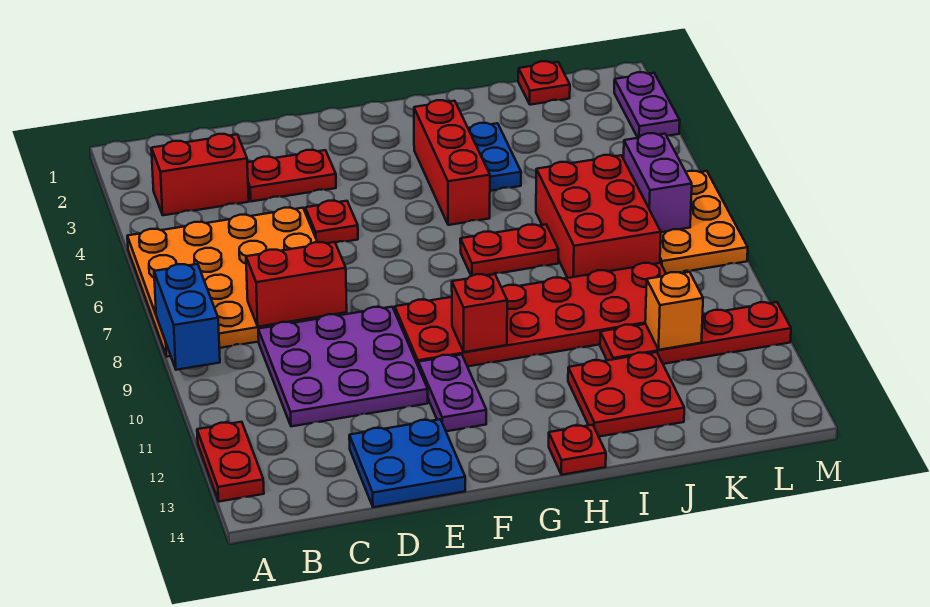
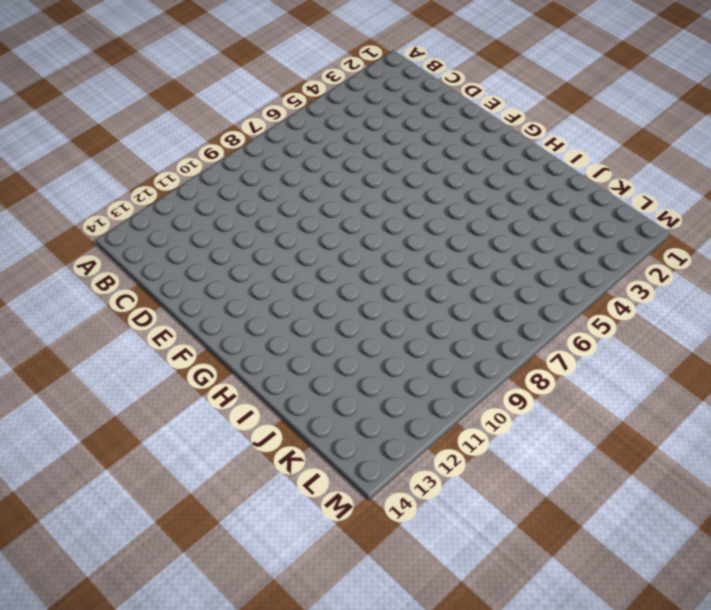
none -> orange 4x4 plate [127,208,347,357]
none -> red 1x2 plate [197,422,264,502]
none -> red 1x2 brick [151,134,249,215]

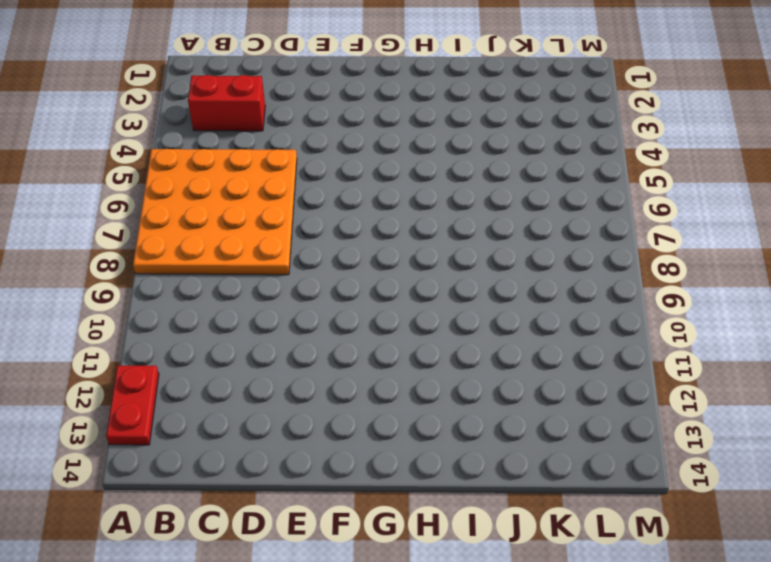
none -> purple 3x3 plate [258,307,428,426]
none -> red 1x2 plate [247,150,336,201]
none -> blue 2x2 plate [349,419,465,507]

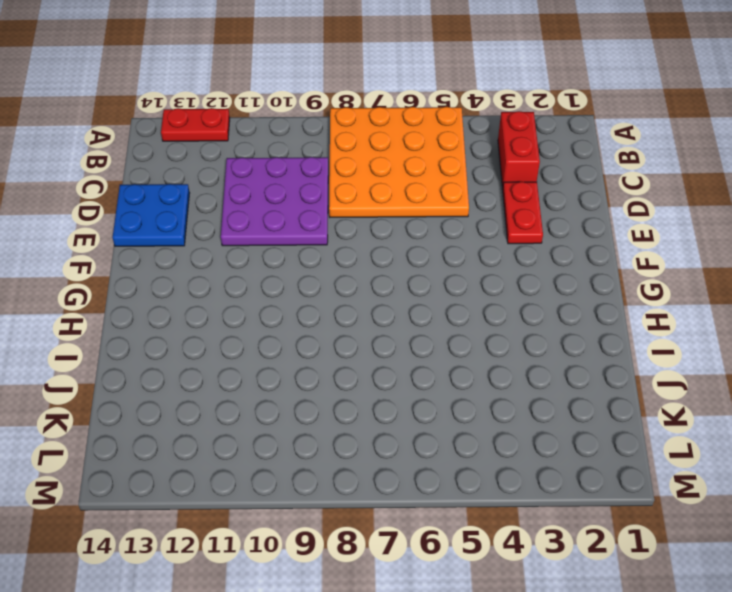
none -> red 1x1 plate [305,201,358,243]
none -> red 2x6 plate [395,263,666,367]
none -> purple 1x2 plate [418,355,486,431]

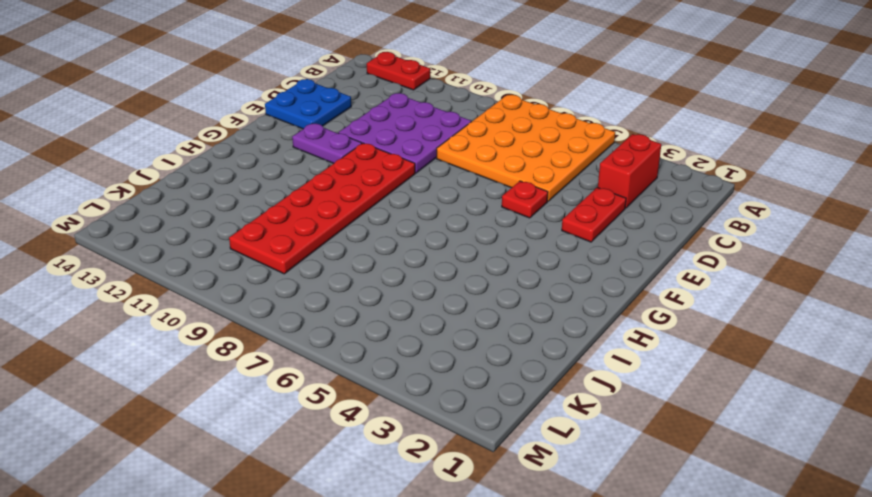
none -> red 1x3 brick [414,100,490,225]
none -> red 1x2 plate [460,225,559,276]
none -> red 1x1 plate [549,425,606,475]

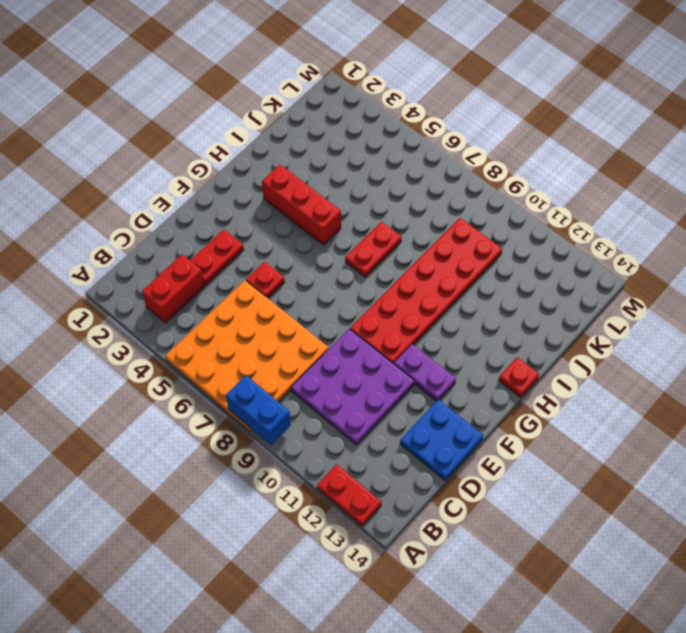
none -> blue 1x2 plate [468,123,521,191]
none -> red 2x2 plate [568,352,684,437]
none -> red 2x3 brick [536,155,661,278]

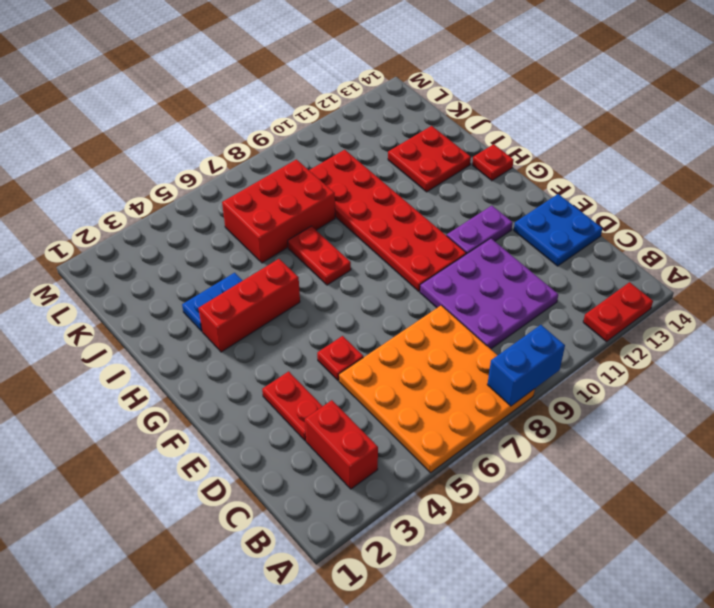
none -> red 1x4 plate [600,302,791,364]
none -> red 1x1 plate [518,61,570,105]
none -> orange 2x3 plate [660,171,748,274]

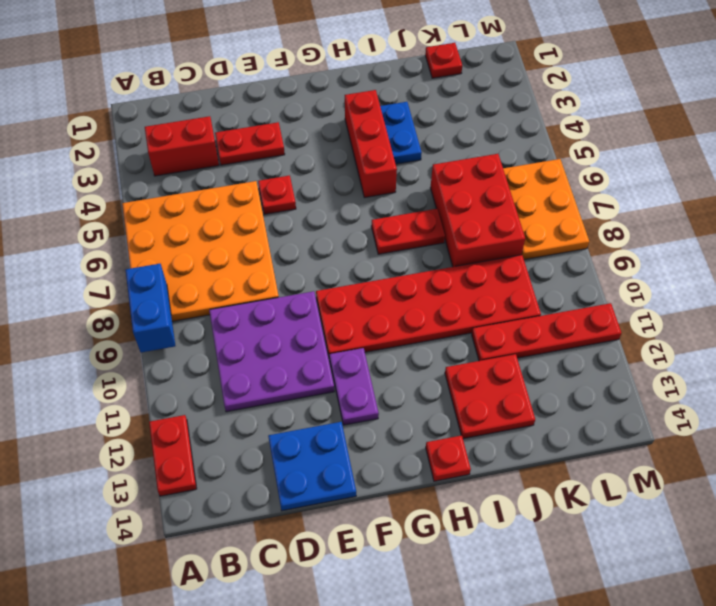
none -> purple 1x2 plate [614,72,680,138]
none -> red 1x2 brick [246,242,347,327]
none -> red 1x1 brick [452,274,507,352]

